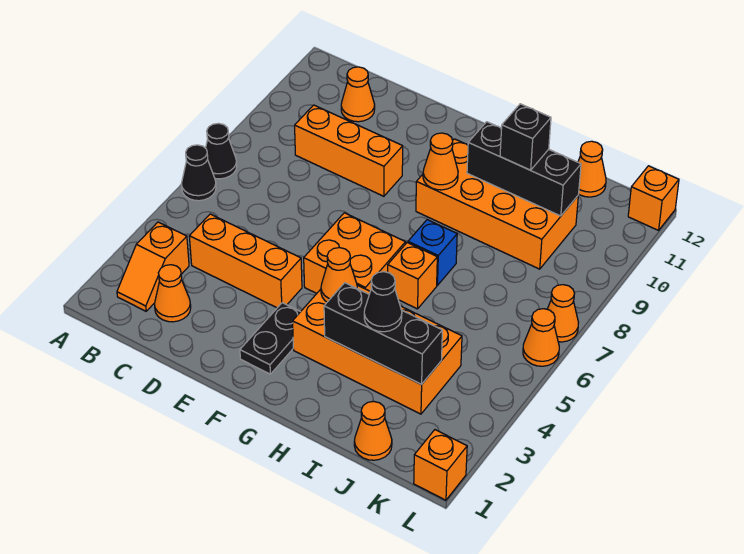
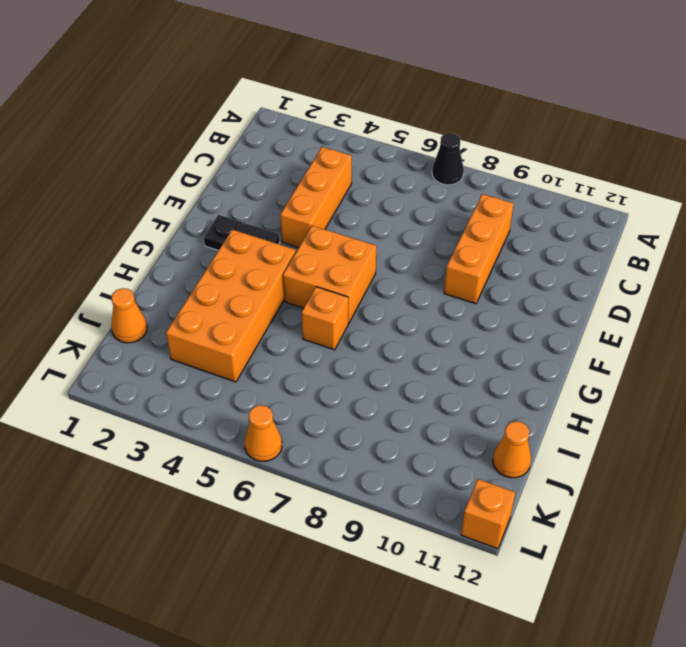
none -> black 1x1 cone [181,145,216,201]
none -> orange 1x2 slope [117,222,189,311]
none -> orange 1x1 cone [154,265,191,322]

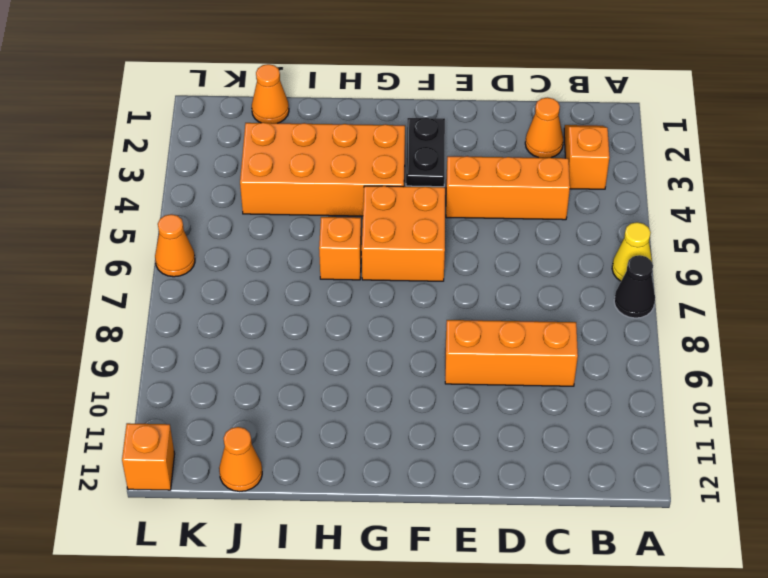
yellow 1x1 cone [612,222,652,281] -> black 1x1 cone [181,145,216,201]
none -> orange 1x1 cone [341,67,375,122]
none -> orange 2x4 brick [416,139,578,269]
none -> blue 1x1 brick [408,220,457,285]

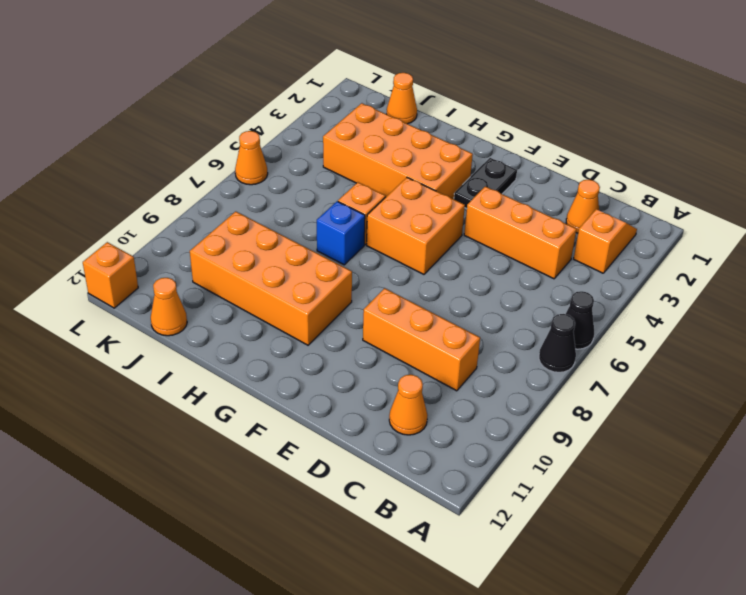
none -> orange 1x1 brick [414,430,467,500]
none -> orange 1x1 cone [547,285,579,342]
none -> orange 1x1 cone [321,248,357,302]

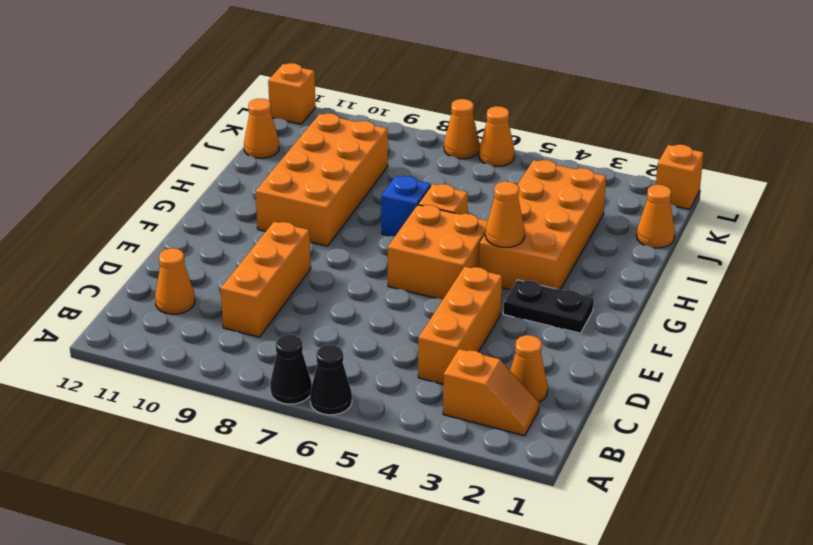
none -> orange 1x1 cone [423,133,458,190]
none -> black 1x3 brick [324,283,442,384]
none -> black 1x3 brick [467,122,581,216]

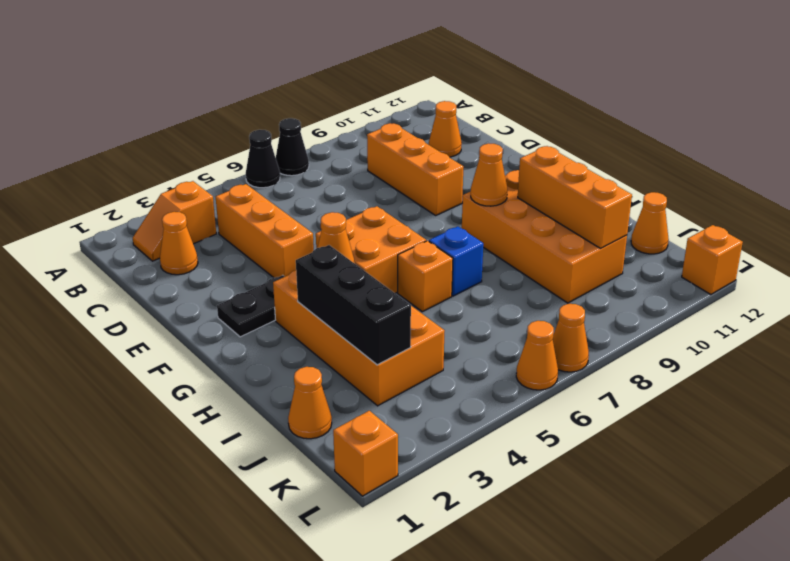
orange 1x3 brick [518,146,632,248] -> black 1x3 brick [467,122,581,216]
none -> black 1x1 cone [364,272,402,332]
none -> black 1x1 brick [500,104,551,170]

